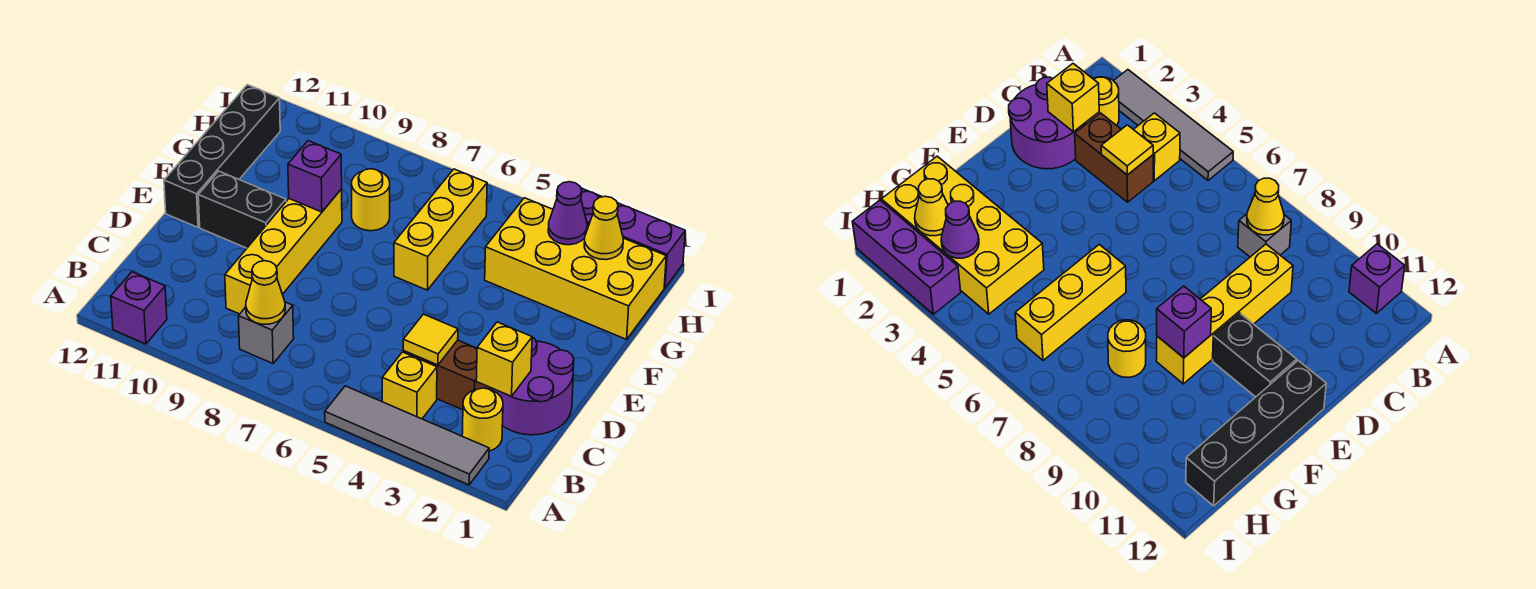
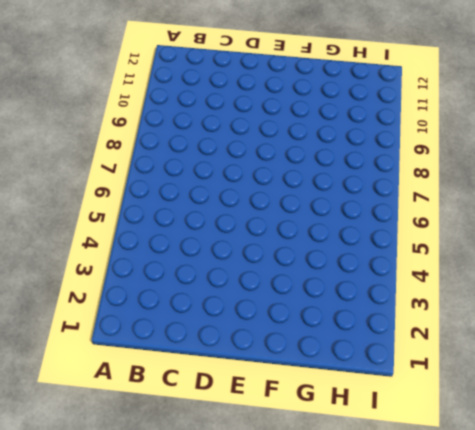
none -> grey 1x4 tile [325,386,489,485]
none -> purple 1x1 brick [111,272,167,344]
none -> yellow 1x1 round brick [462,388,503,451]

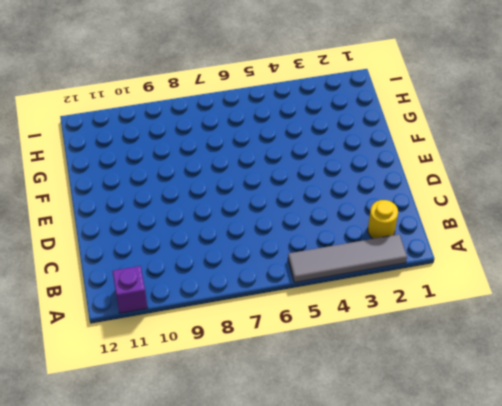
none -> yellow 1x1 brick [382,352,437,419]
none -> grey 1x1 brick [238,302,294,364]
none -> purple 2x2 round brick [491,337,574,435]

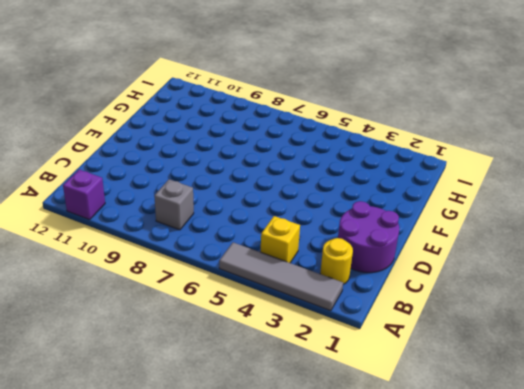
none -> brown 1x2 brick [403,340,491,410]
none -> yellow 1x4 brick [225,189,342,314]
none -> black 1x2 brick [198,171,286,248]

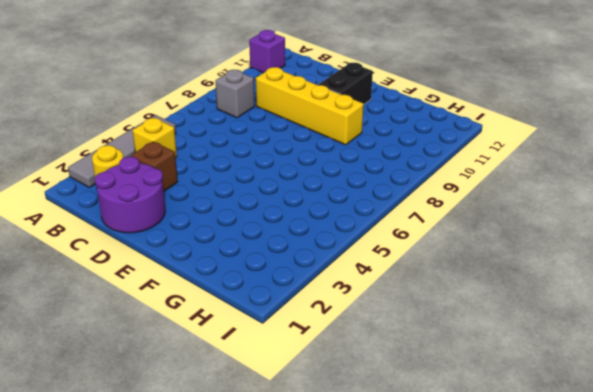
brown 1x1 brick [132,141,178,192] -> brown 1x2 brick [403,340,491,410]
none -> black 1x4 brick [164,85,280,227]
none -> yellow 1x3 brick [394,169,487,290]
none -> yellow 2x4 brick [485,198,666,339]

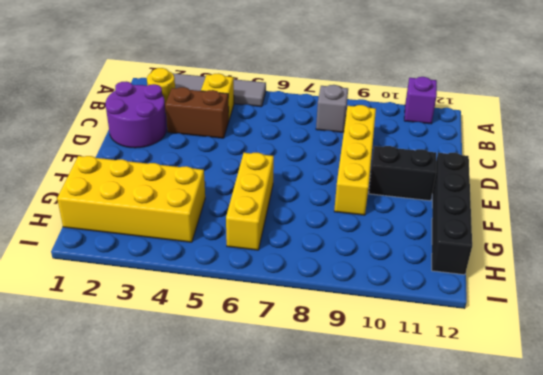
none -> yellow 1x1 round brick [351,169,390,231]
none -> purple 1x3 brick [581,188,685,288]
none -> yellow 1x1 cone [246,261,285,324]

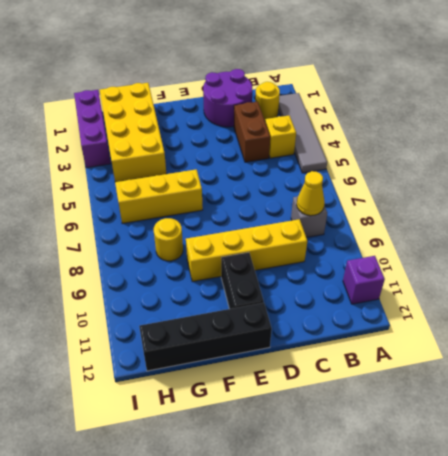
none -> yellow 1x1 brick [476,322,532,396]
none -> yellow 1x1 tile [403,314,458,365]
none -> purple 1x1 brick [288,141,342,212]

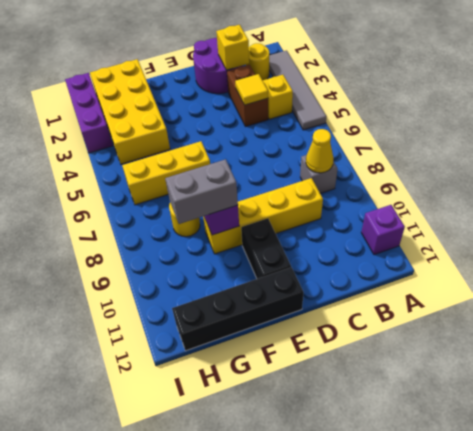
grey 1x2 brick [165,159,238,224] -> none
none -> yellow 1x1 cone [584,196,623,260]
none -> purple 1x1 cone [548,182,587,245]

